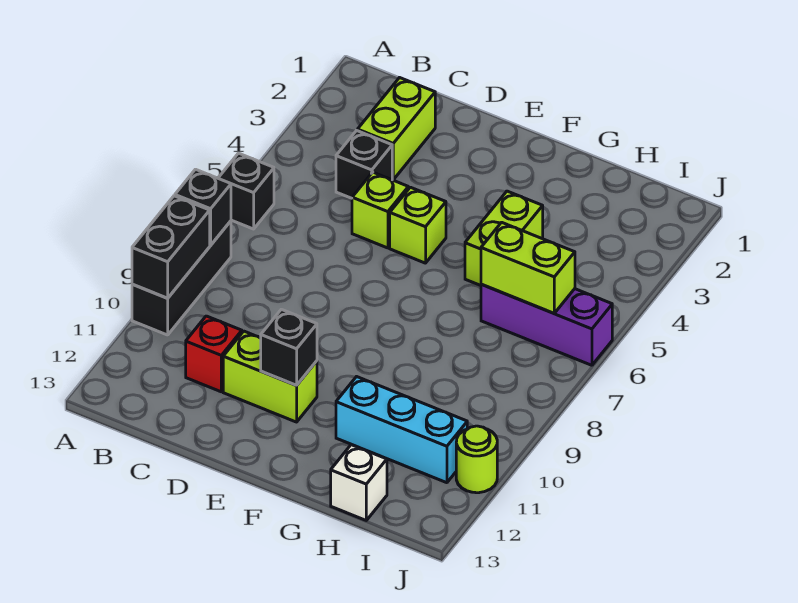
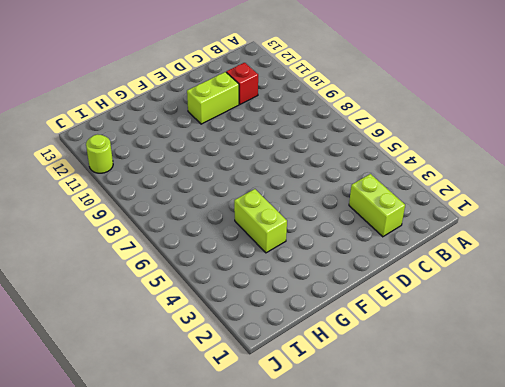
none -> black 1x1 brick [218,153,274,229]
none -> black 1x3 brick [132,221,231,335]
none -> black 1x1 brick [336,131,392,198]

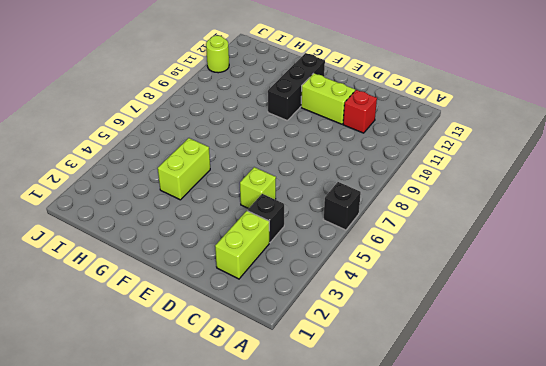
black 1x3 brick [268,53,325,120] -> black 1x3 brick moved to [132,221,231,335]
none -> lime 1x1 brick [390,187,446,263]
none -> cyan 1x3 brick [336,377,467,483]
none -> purple 1x3 brick [481,284,612,365]

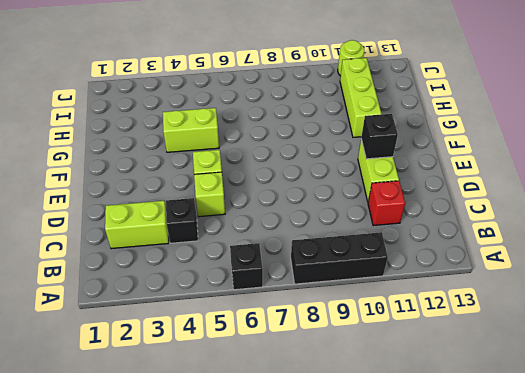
lime 1x3 brick [340,58,381,137] -> cyan 1x3 brick [336,377,467,483]
none -> purple 1x3 brick [481,284,612,365]
none -> white 1x1 brick [331,445,387,520]
none -> black 1x1 brick [175,169,231,245]

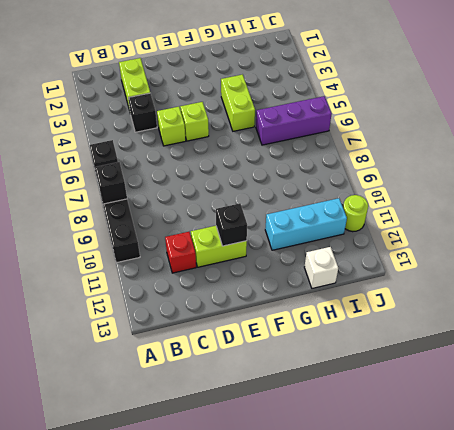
none -> black 1x2 brick [132,196,210,298]
none -> lime 1x2 brick [481,222,575,313]

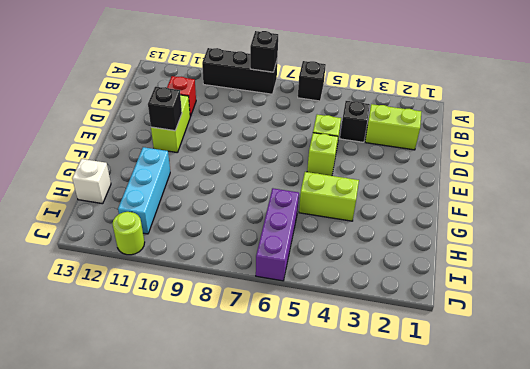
none -> black 1x2 brick [132,196,210,298]
none -> lime 1x2 brick [481,222,575,313]

